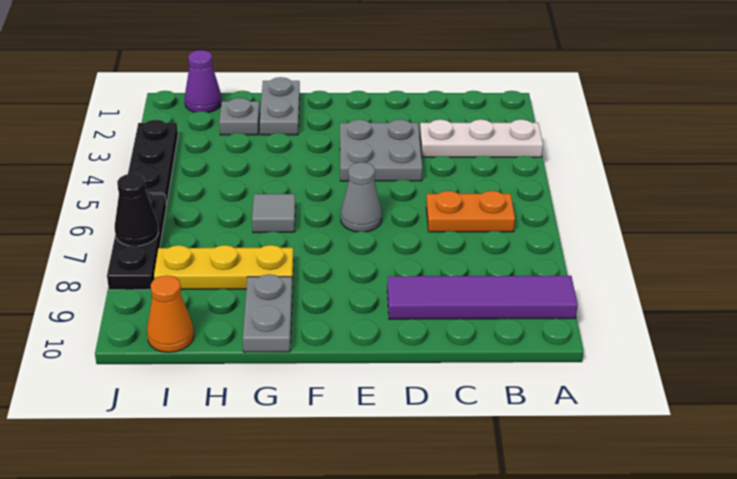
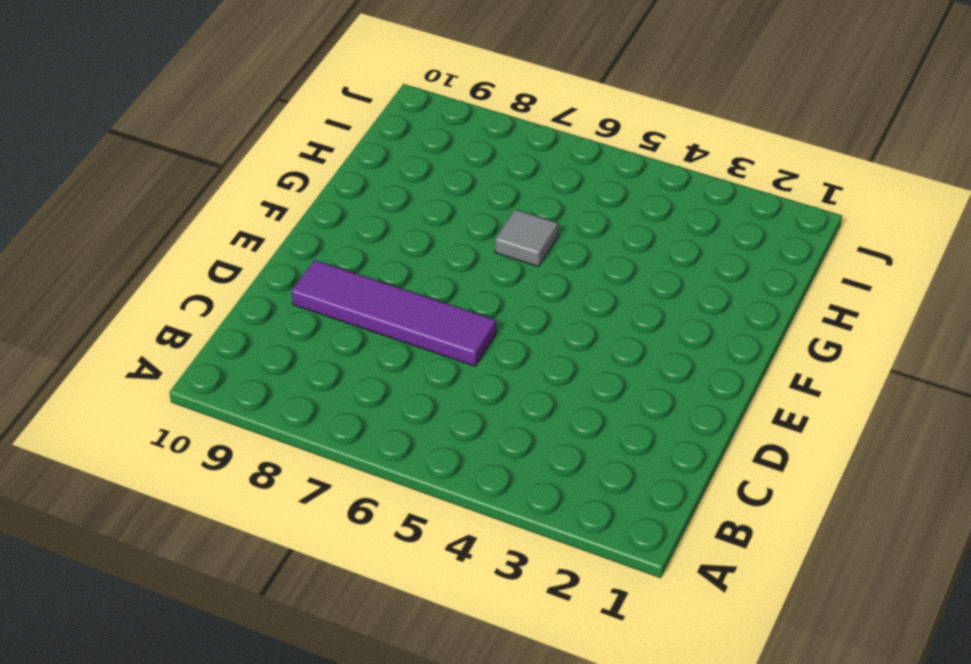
purple 1x4 tile [292,260,496,366] -> purple 1x4 tile turned to [387,276,578,319]
none -> white 1x3 plate [420,119,543,157]
none -> orange 1x2 plate [426,191,515,232]
none -> grey 2x2 plate [340,120,422,181]

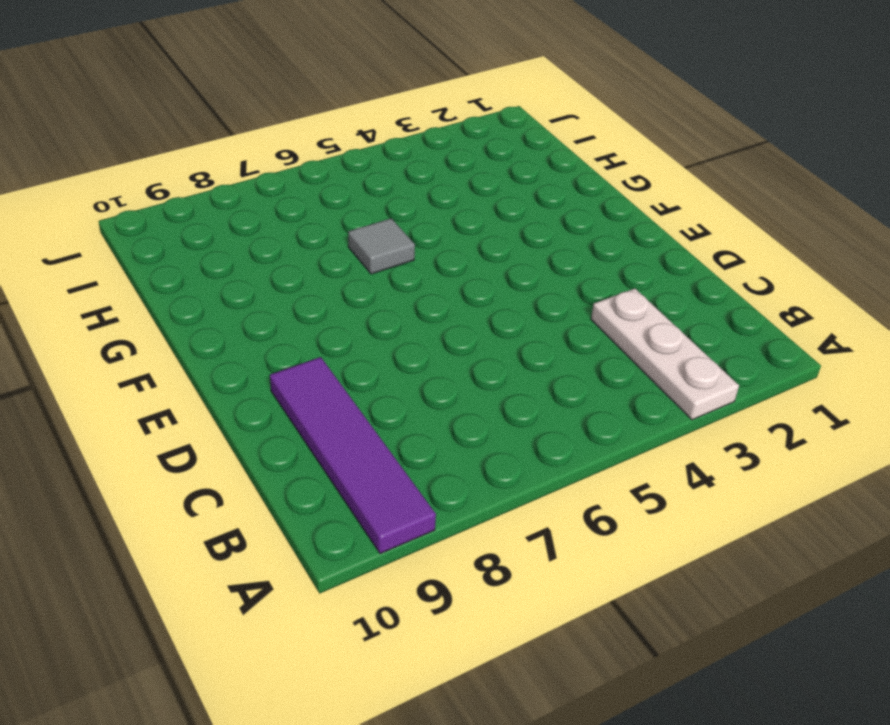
none -> orange 1x2 plate [426,191,515,232]
none -> grey 2x2 plate [340,120,422,181]
none -> grey 1x1 cone [341,162,382,232]

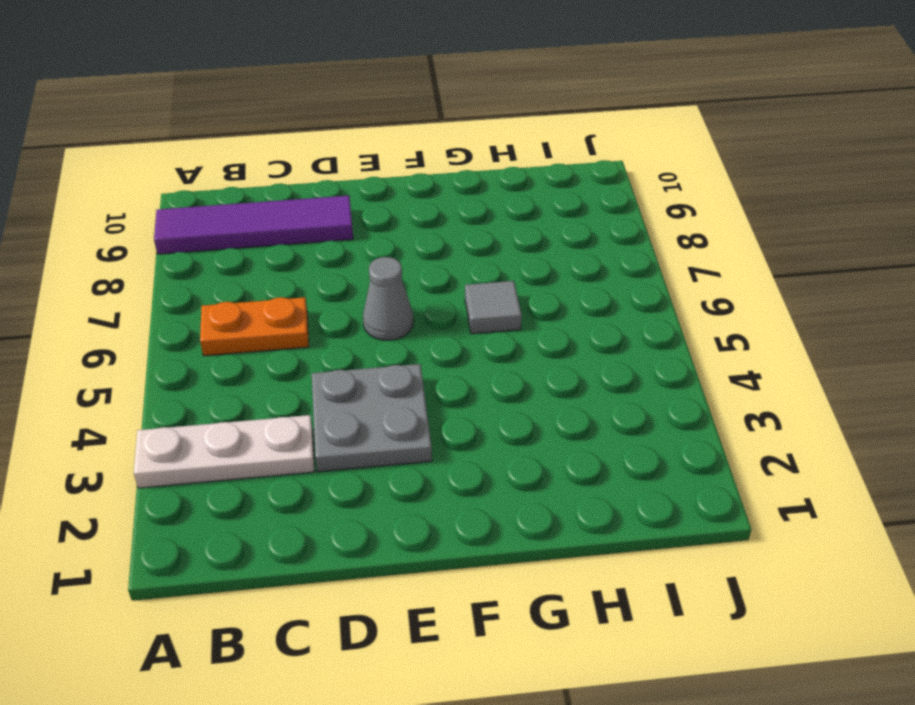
none -> grey 1x2 plate [260,77,300,135]
none -> yellow 1x3 plate [154,245,294,289]
none -> grey 1x2 plate [243,274,292,352]

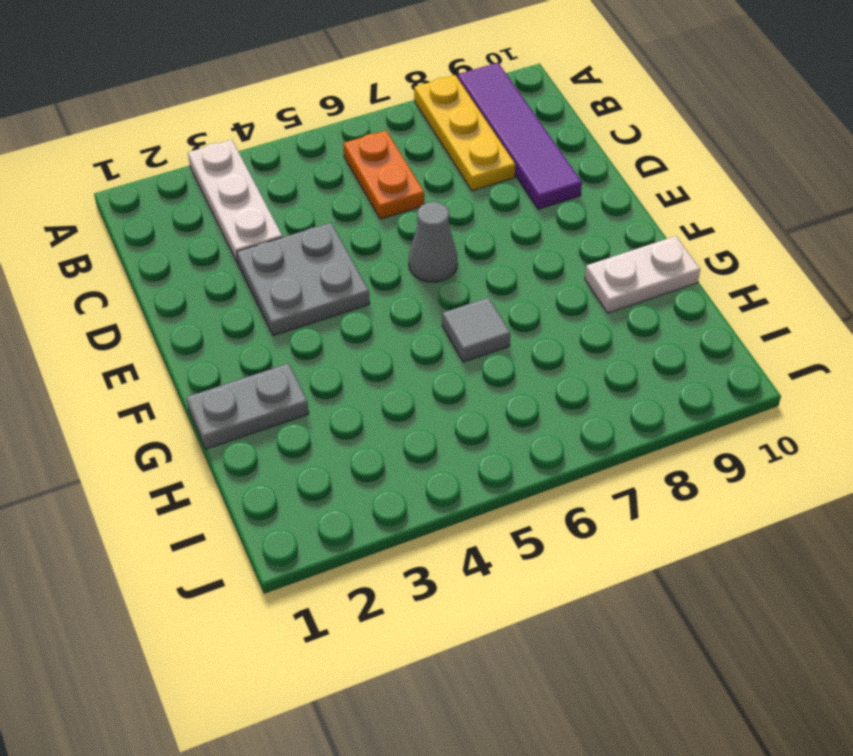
yellow 1x3 plate [414,75,515,191] -> yellow 1x3 plate moved to [154,245,294,289]
white 1x2 plate [585,236,700,313] -> grey 1x2 plate [243,274,292,352]
none -> grey 1x1 plate [219,98,260,135]
none -> purple 1x1 cone [185,50,222,113]
none -> orange 1x1 cone [147,275,194,352]

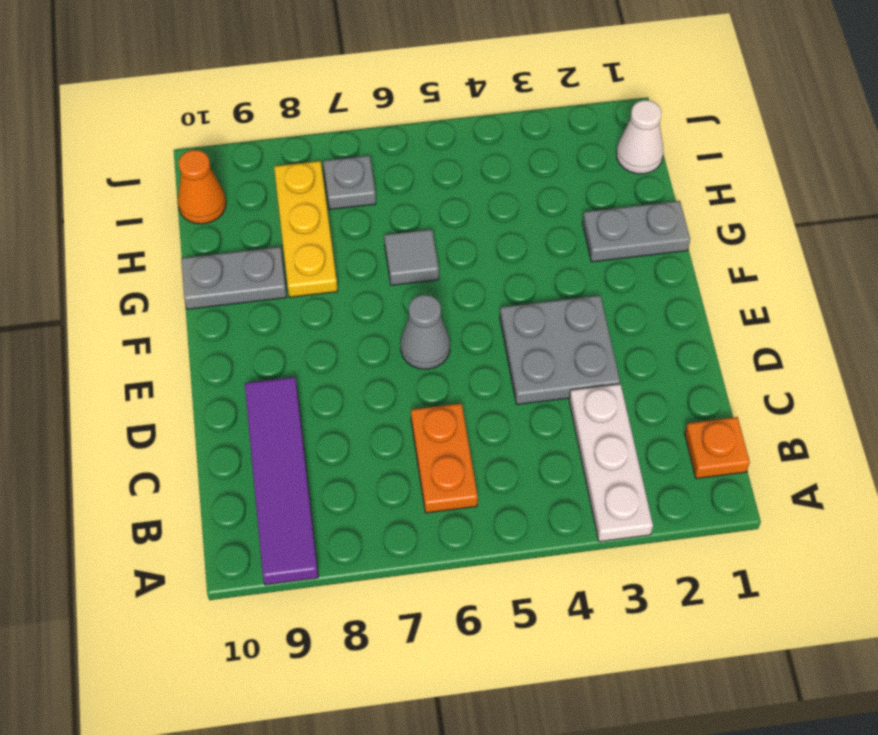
orange 1x1 plate [685,417,750,479] -> none
white 1x1 cone [616,100,664,174] -> purple 1x1 cone [185,50,222,113]
grey 1x1 plate [323,155,376,209] -> grey 1x1 plate moved to [219,98,260,135]
none -> black 1x3 plate [128,120,178,206]
none -> black 1x3 plate [107,192,166,290]
none -> black 1x1 cone [115,174,159,246]

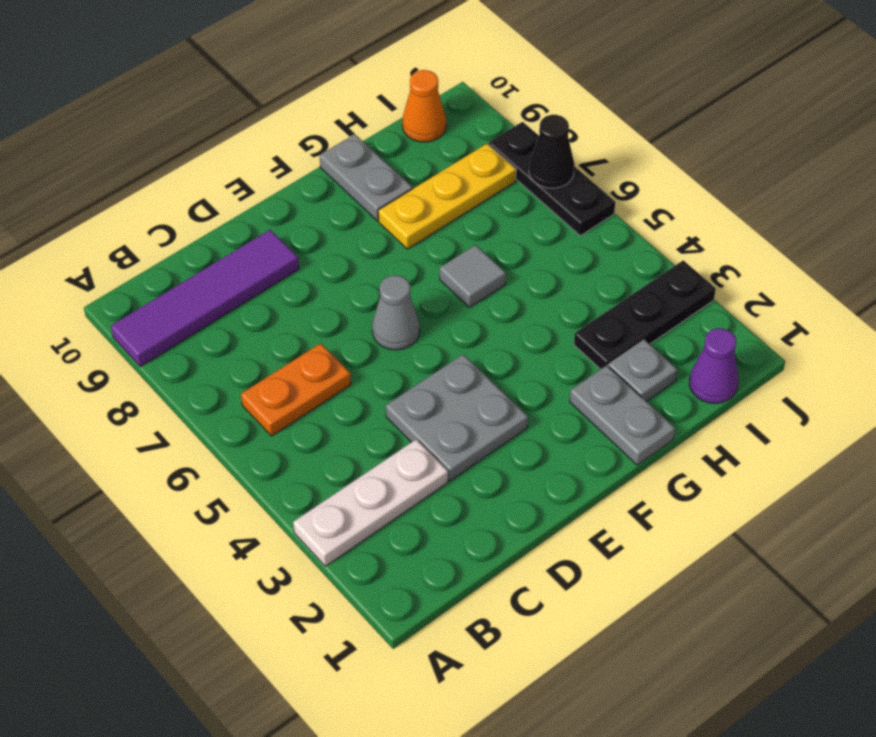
black 1x3 plate [574,260,716,369] -> black 1x3 plate turned to [128,120,178,206]

